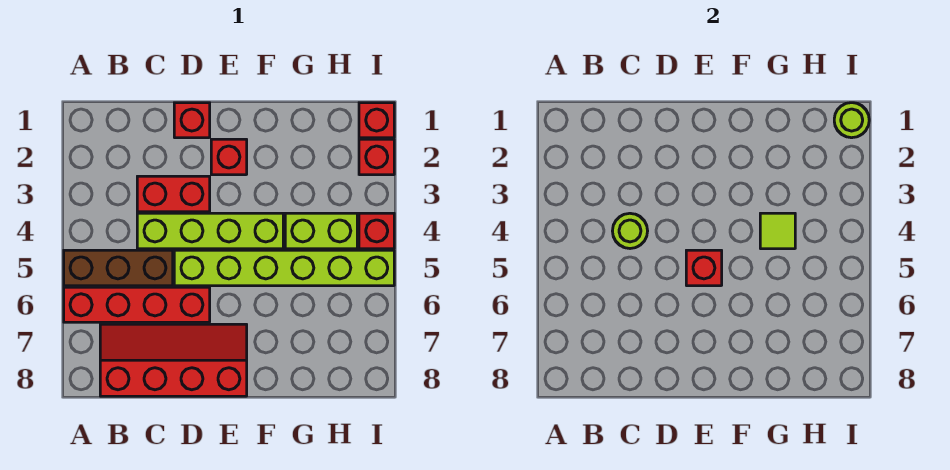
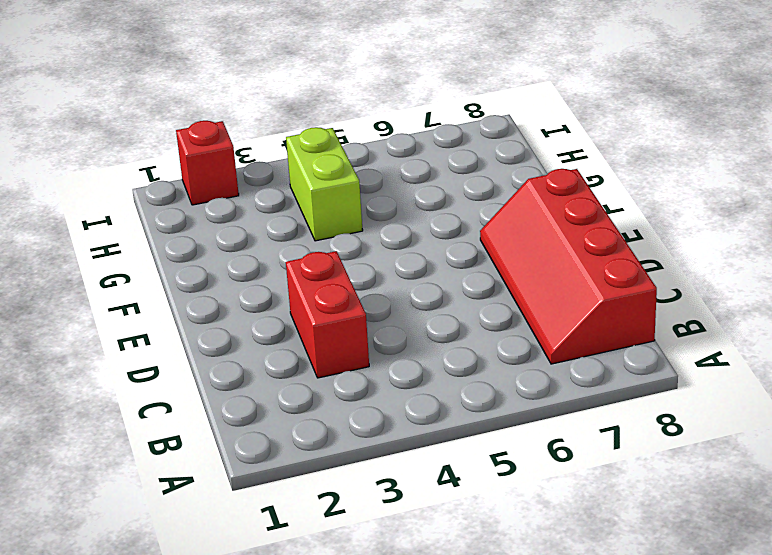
none -> brown 1x3 brick [64,250,173,286]
none -> red 1x4 brick [64,287,210,322]
none -> lime 1x4 brick [137,213,283,249]

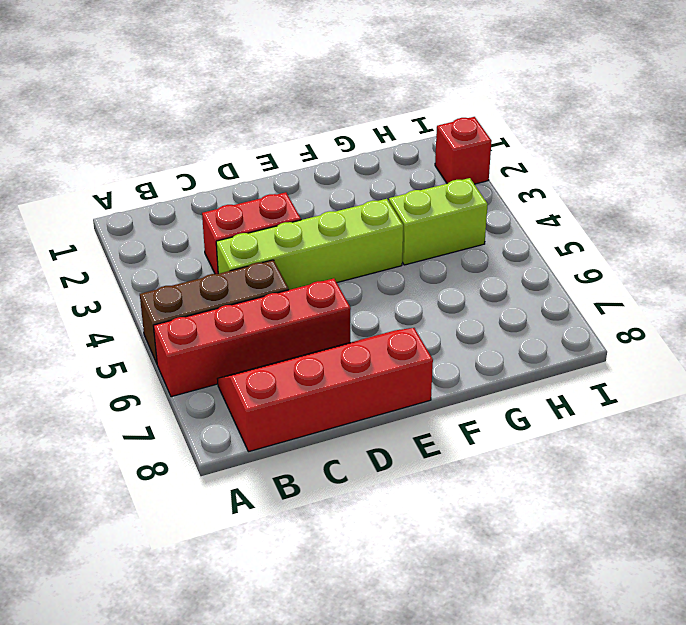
none -> red 1x1 brick [174,103,210,138]
none -> lime 1x6 brick [174,250,394,286]
none -> red 1x1 brick [211,139,247,175]

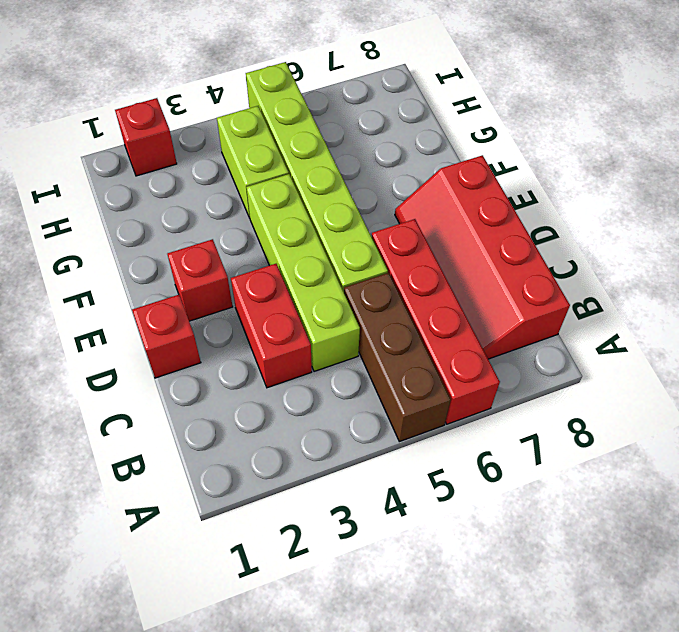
none -> red 1x1 brick [359,103,394,138]
none -> red 1x1 brick [359,213,394,249]
none -> lime 1x1 round brick [613,213,648,249]

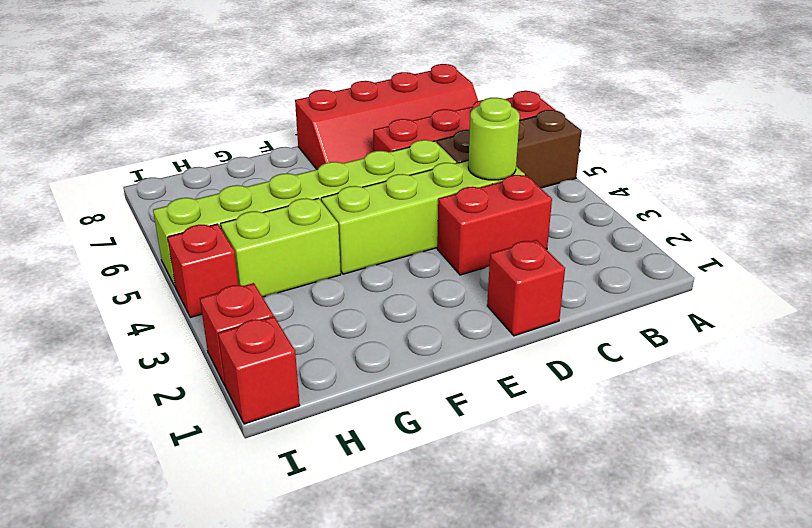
none -> red 1x1 brick [211,139,247,175]
none -> red 1x1 brick [686,250,722,286]
none -> lime 1x1 tile [760,213,795,249]

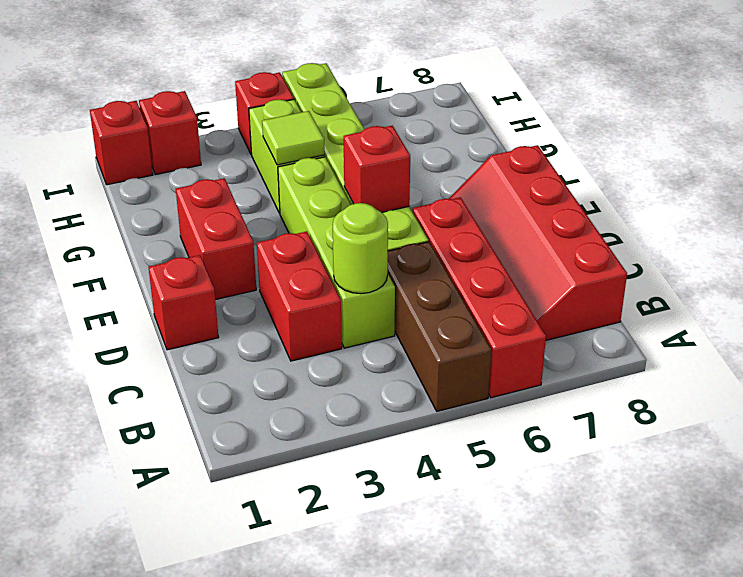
red 1x2 brick [176,178,256,300] -> red 1x1 brick [211,139,247,175]
none -> lime 1x1 round brick [834,103,869,138]

